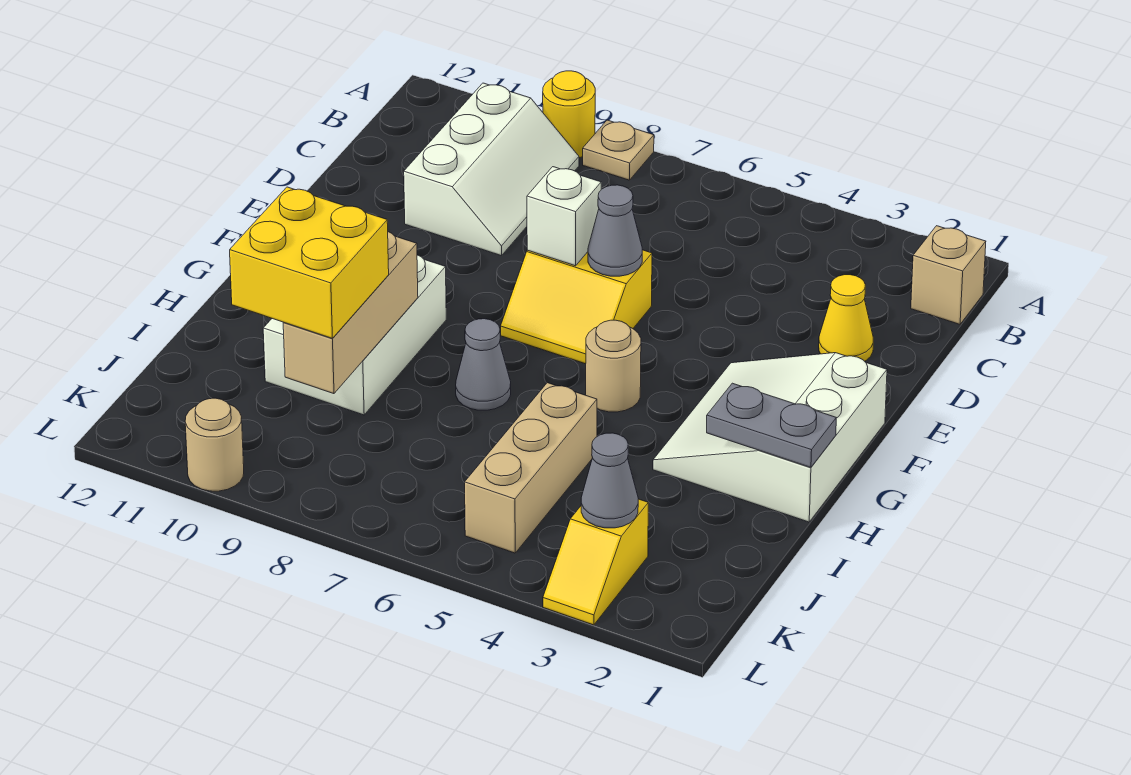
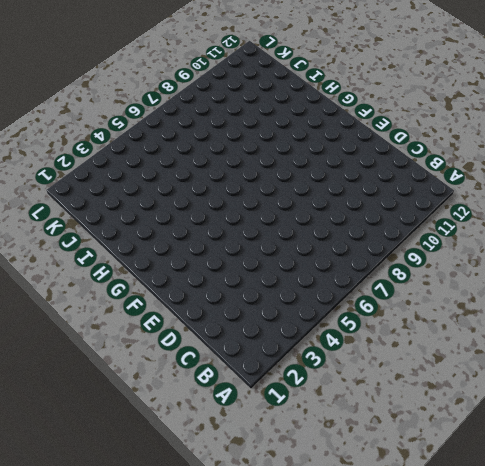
none -> tan 1x1 plate [583,120,654,180]
none -> yellow 1x1 round brick [543,71,595,158]
none -> tan 1x1 brick [911,226,986,324]

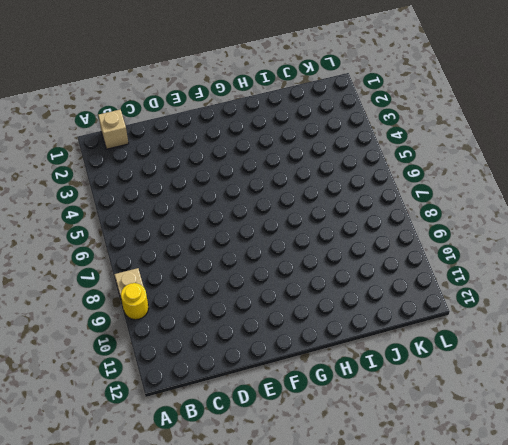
none -> white 2x3 slope [404,83,579,256]
none -> yellow 1x1 cone [819,275,873,361]
none -> yellow 2x2 slope [501,250,652,364]

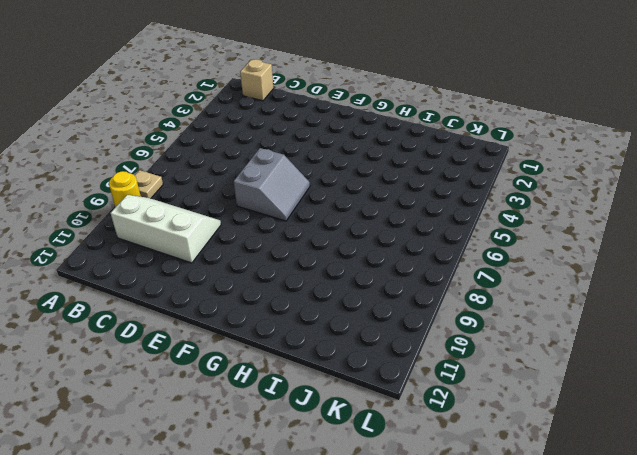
grey 2x2 slope [234,148,310,221] -> yellow 2x2 slope [501,250,652,364]
none -> yellow 1x1 cone [819,275,873,361]
none -> white 3x3 slope [653,353,887,522]
none -> tan 1x1 round brick [586,320,641,412]

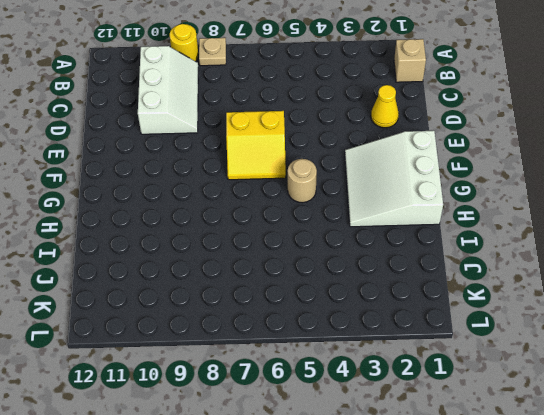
none -> white 2x3 brick [263,255,446,415]
none -> grey 1x1 cone [456,319,511,410]
none -> tan 1x3 brick [465,383,597,553]

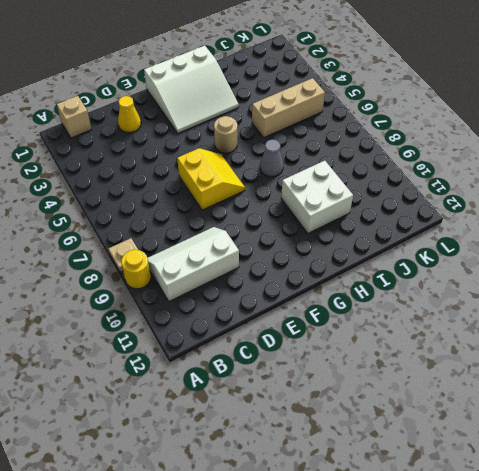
white 2x2 brick [281,161,353,233] -> white 2x3 brick [263,255,446,415]
none -> yellow 1x2 slope [543,499,648,625]
none -> tan 1x1 round brick [185,398,244,491]
none -> grey 1x1 cone [588,185,642,276]

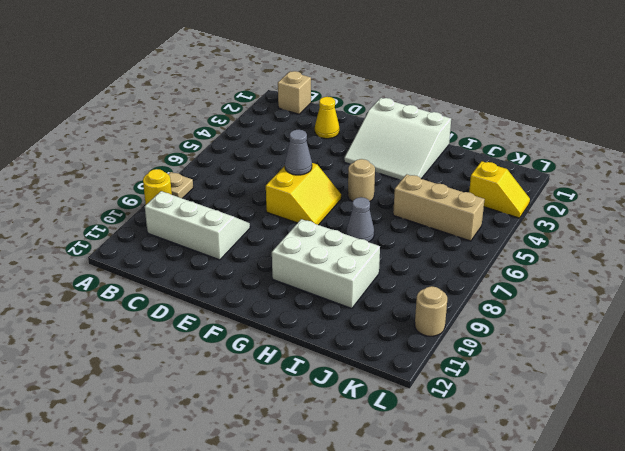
none -> white 1x1 brick [527,167,601,266]
none -> grey 1x2 plate [707,383,836,467]
none -> tan 1x3 brick [283,232,418,394]

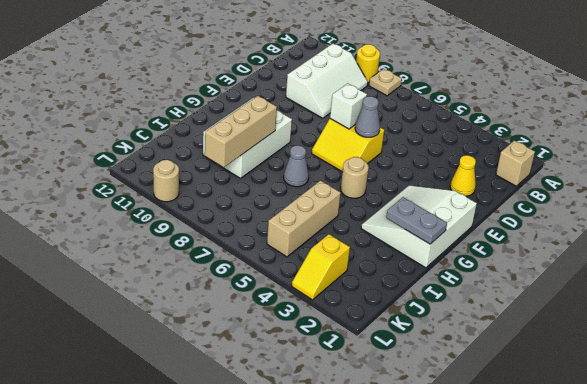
none -> grey 1x1 cone [581,433,638,528]
none -> yellow 2x2 brick [230,187,389,338]

